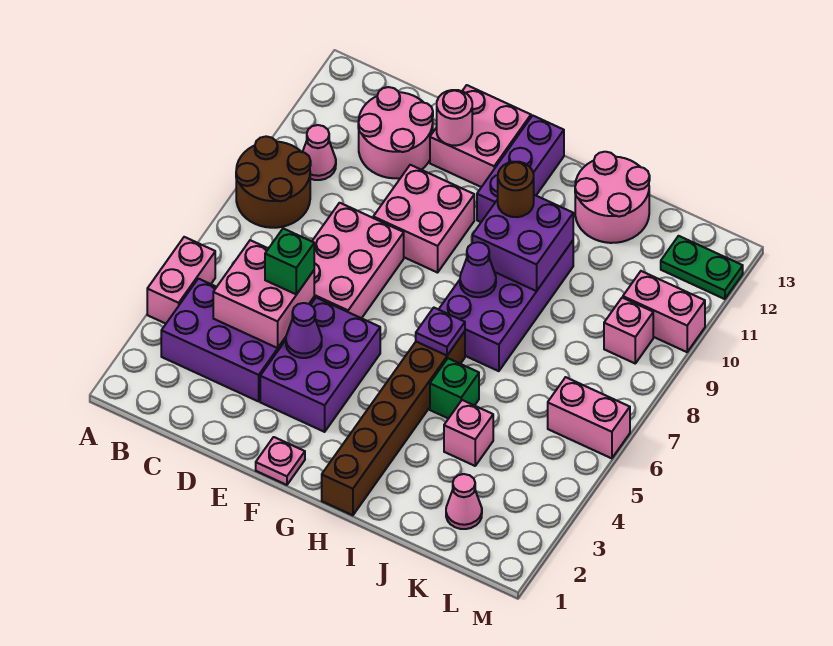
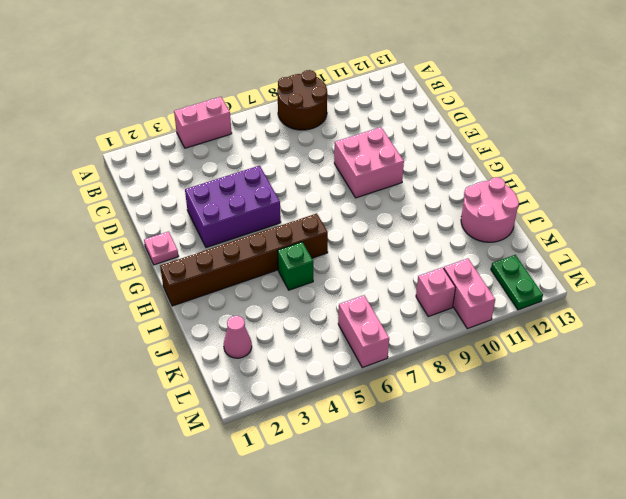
none -> purple 2x3 brick [161,279,286,401]
none -> pink 1x1 cone [303,125,336,180]
none -> pink 2x2 round brick [358,87,433,178]

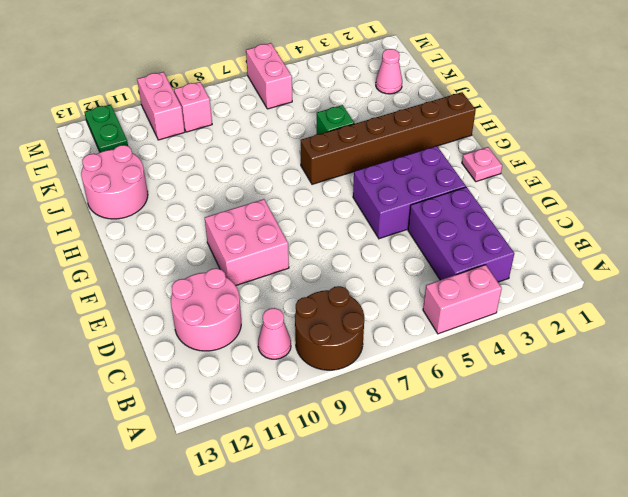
none -> pink 2x3 brick [309,203,404,318]
none -> pink 2x2 brick [430,85,531,187]
none -> purple 1x3 brick [477,115,564,222]

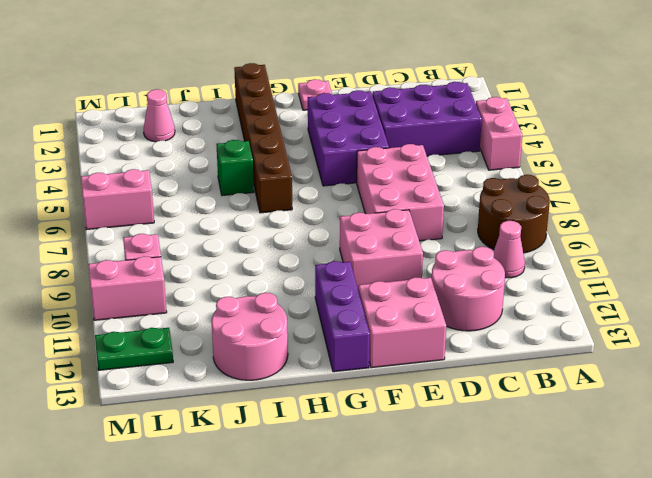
none -> purple 2x4 brick [439,241,573,371]
none -> pink 1x1 brick [444,400,493,466]
none -> pink 2x2 brick [213,240,314,348]

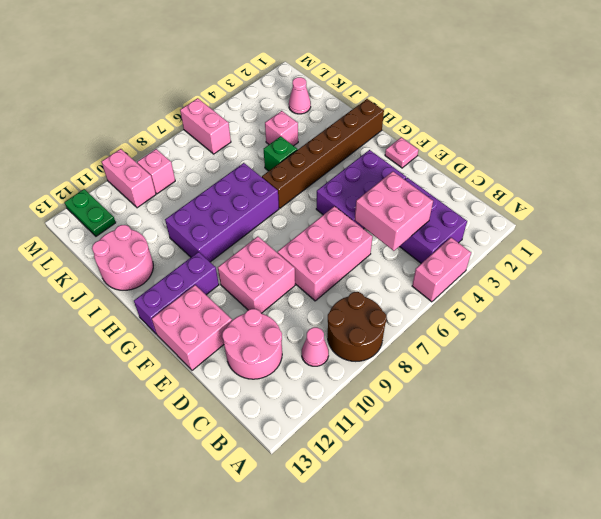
none -> purple 1x1 cone [286,303,322,358]
none -> pink 1x1 round brick [437,90,472,146]
none -> purple 1x1 plate [416,308,465,356]

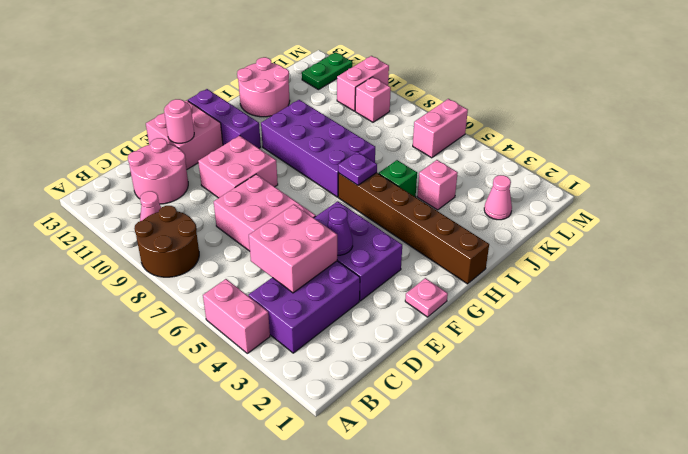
none -> purple 1x1 cone [460,242,496,297]
none -> purple 2x2 brick [472,195,573,291]
none -> green 1x1 brick [265,228,314,294]

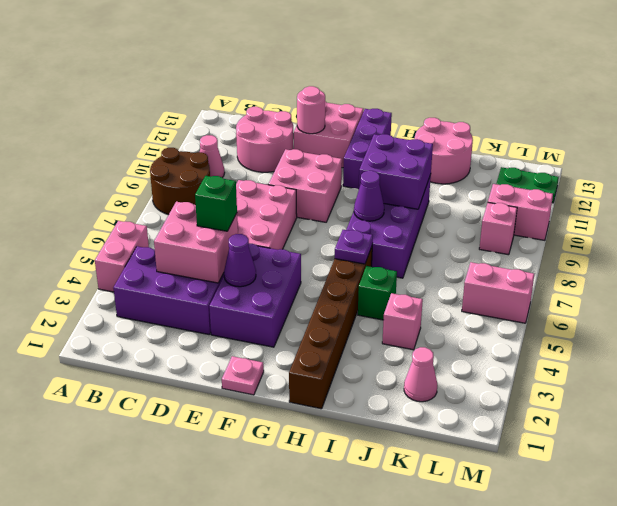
none -> brown 1x1 round brick [498,162,534,217]

